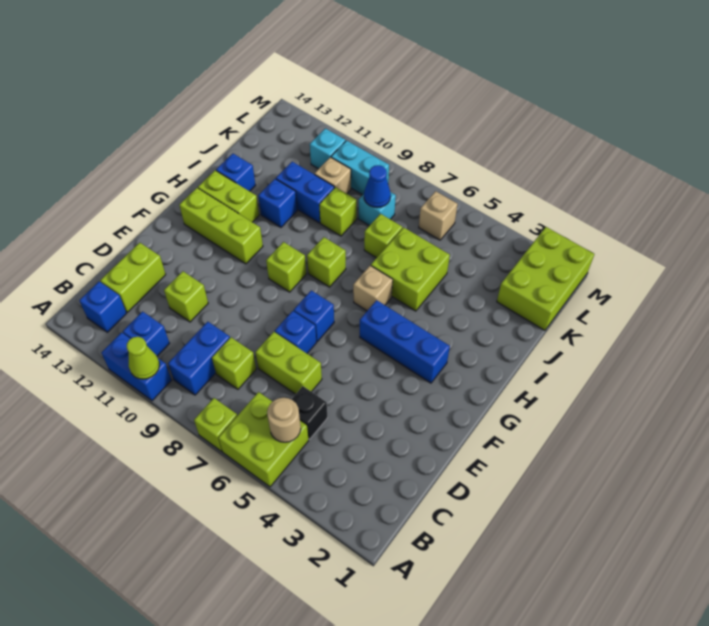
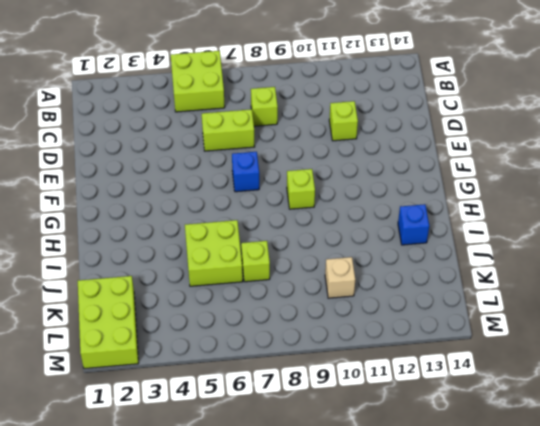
none -> lime 1x1 brick [194,398,237,451]
none -> blue 1x2 brick [101,332,172,401]
none -> blue 1x2 brick [168,322,230,395]
none -> blue 1x1 brick [123,312,170,356]

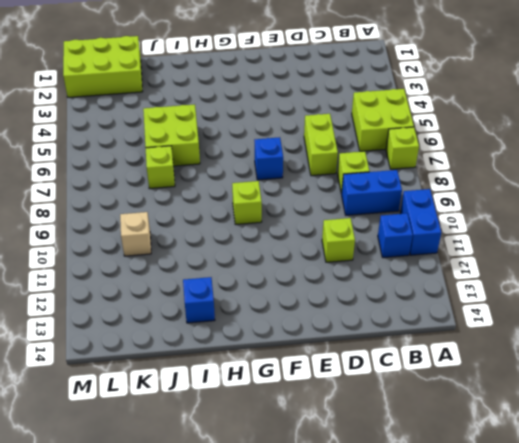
none -> blue 1x1 brick [79,281,127,332]
none -> black 1x1 brick [291,386,327,439]
none -> lime 1x2 brick [100,243,166,312]
none -> blue 1x1 brick [275,311,317,353]

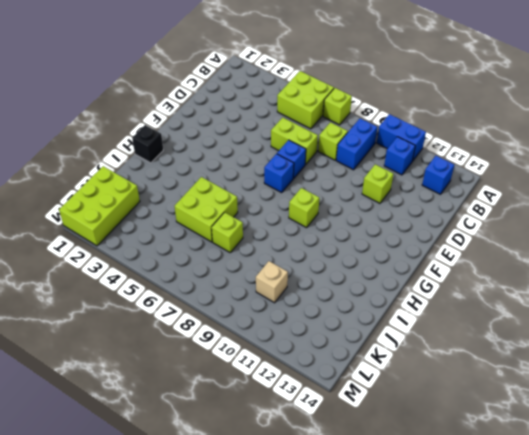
black 1x1 brick [132,125,163,163] -> black 1x1 brick moved to [291,386,327,439]
none -> lime 1x2 brick [100,243,166,312]
none -> blue 1x3 brick [360,300,450,383]
none -> lime 1x3 brick [179,188,263,264]
none -> tan 1x1 brick [353,266,393,311]

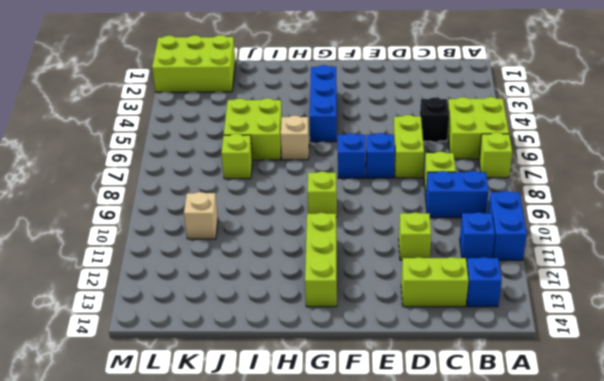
none -> lime 1x1 brick [307,237,346,287]
none -> lime 1x2 brick [198,170,259,222]
none -> blue 1x1 brick [258,179,297,227]
none -> blue 1x1 brick [216,154,256,191]

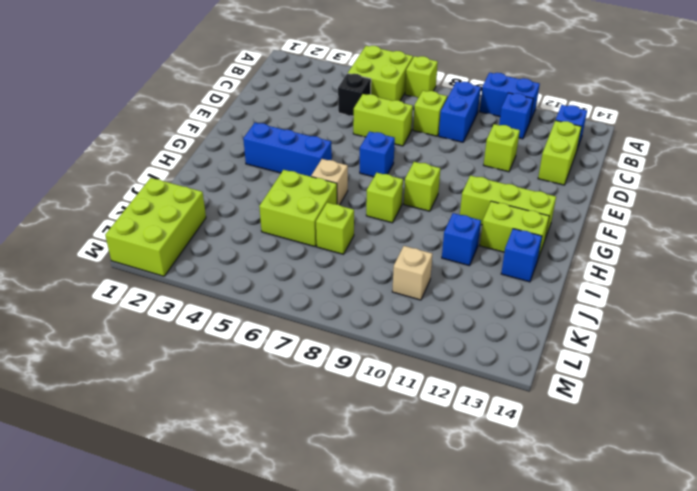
none -> blue 1x1 brick [275,311,317,353]
none -> lime 1x1 brick [319,187,357,236]
none -> blue 1x2 brick [276,162,334,223]
none -> cyan 1x1 brick [358,192,396,226]

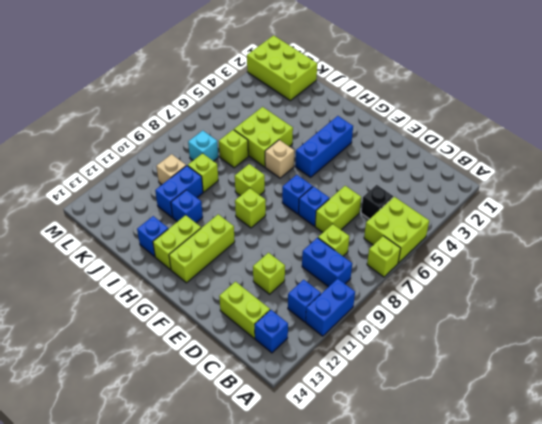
none -> tan 1x1 brick [419,191,458,240]
none -> cyan 1x2 brick [331,141,389,195]
none -> cyan 1x1 brick [310,128,346,169]
none -> lime 1x1 cone [127,337,159,379]

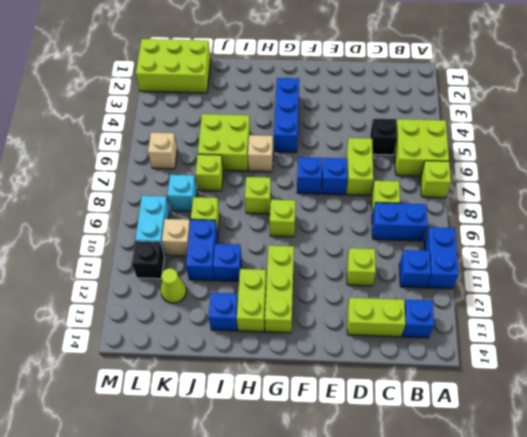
lime 1x1 cone [161,268,186,303] -> lime 1x1 cone moved to [127,337,159,379]
black 1x1 brick [132,241,164,279] -> cyan 1x1 brick [310,128,346,169]
none -> tan 1x1 round brick [267,398,301,442]
none -> blue 1x1 cone [364,165,391,208]

